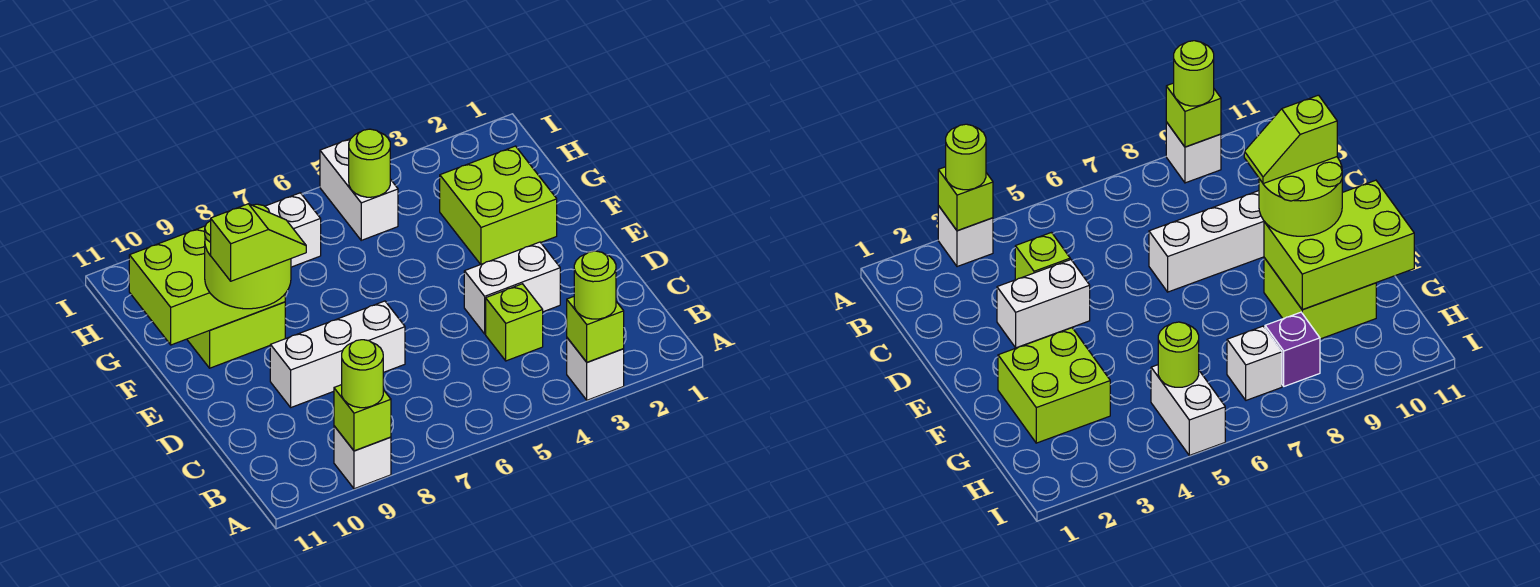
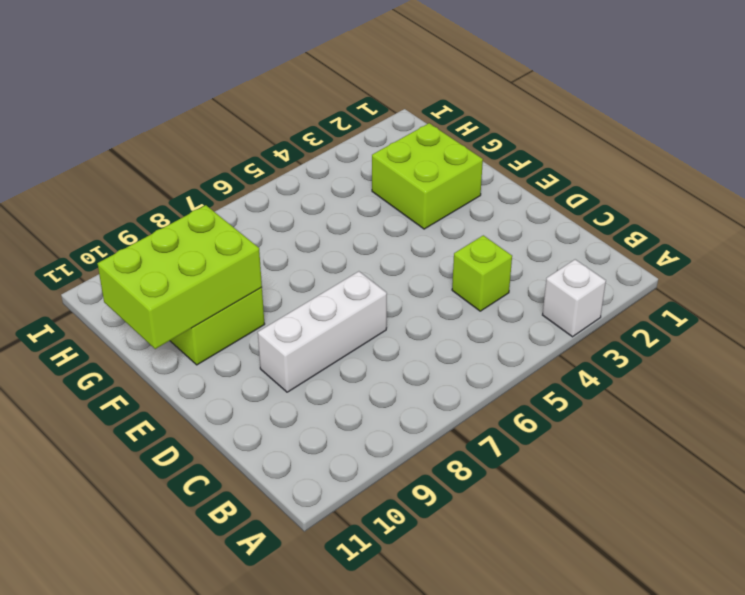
none -> white 1x1 brick [334,426,391,489]
none -> white 1x2 brick [464,242,560,334]
none -> white 1x2 brick [320,139,398,240]

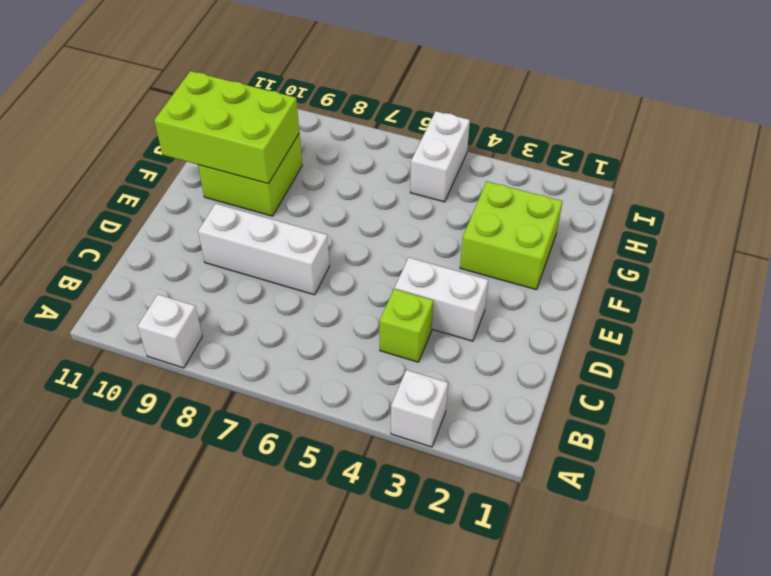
none -> white 1x1 brick [265,193,321,267]
none -> purple 1x1 brick [1265,312,1320,386]
none -> lime 1x1 brick [567,297,624,362]

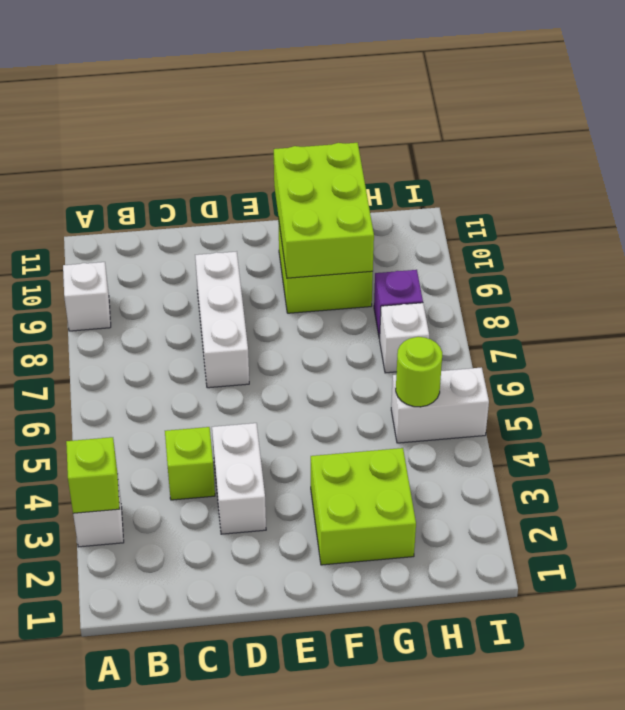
none -> lime 1x1 brick [334,385,391,451]
none -> lime 1x1 round brick [574,251,616,319]
none -> lime 1x1 round brick [342,340,383,408]

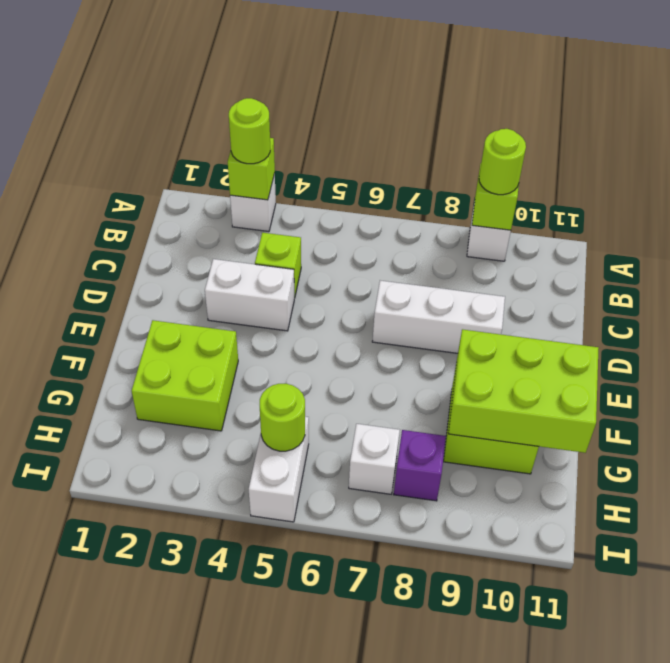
none -> lime 2x2 round brick [205,204,291,309]
none -> lime 1x2 slope [211,204,306,281]

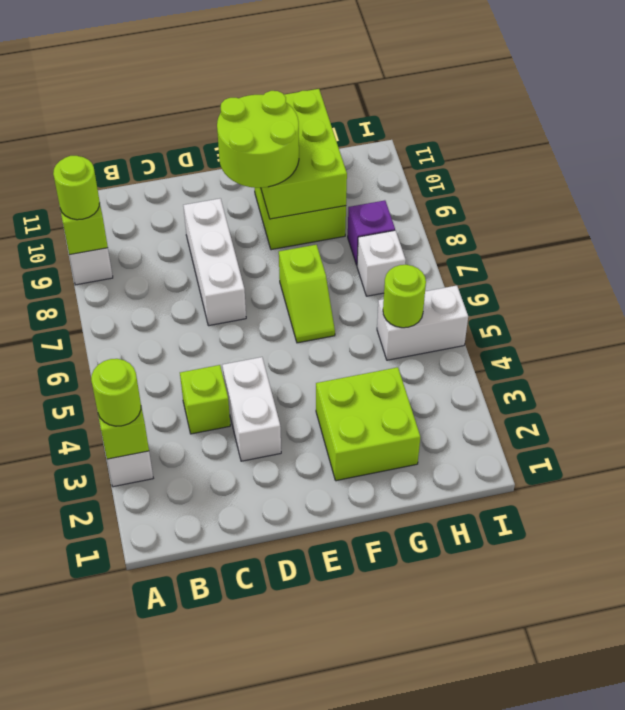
lime 1x2 slope [279,245,335,343] -> lime 1x2 slope moved to [211,204,306,281]

